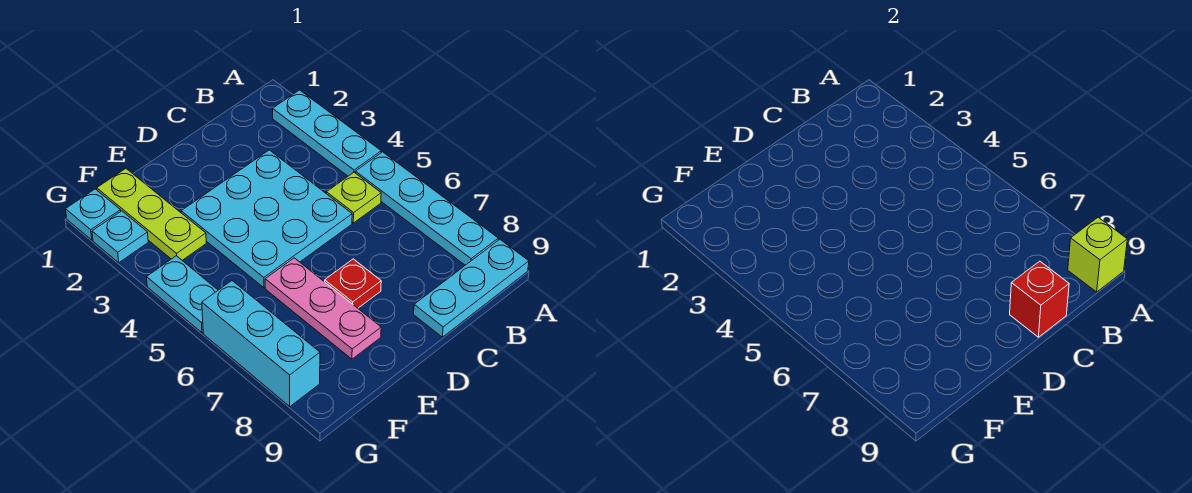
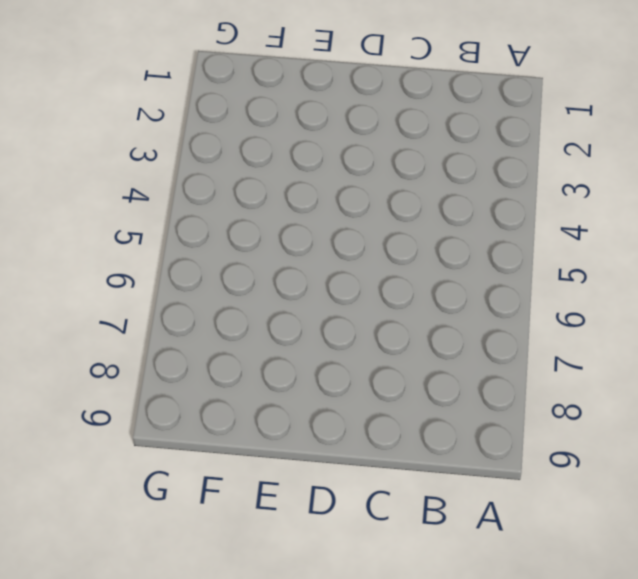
none -> cyan 1x3 plate [273,90,381,176]
none -> cyan 1x4 plate [355,152,498,265]
none -> cyan 1x3 plate [414,239,529,337]

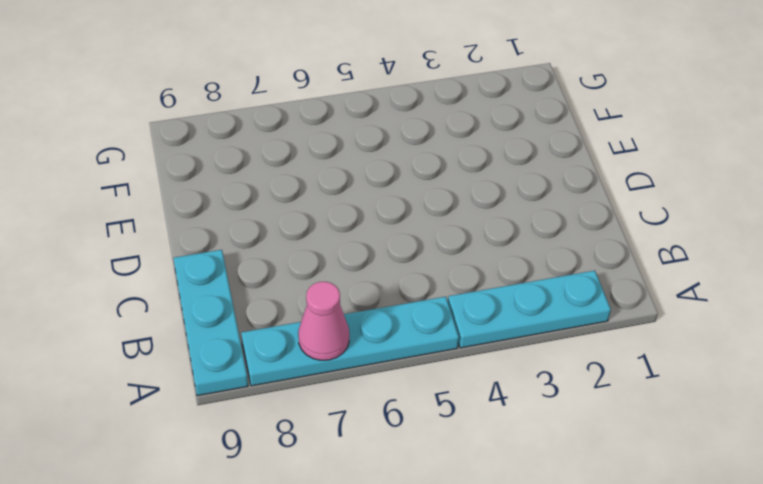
pink 1x1 cone [298,282,349,360] -> none
none -> lime 1x1 plate [326,172,381,223]
none -> cyan 3x3 plate [181,150,352,288]
none -> red 1x1 plate [325,259,381,308]

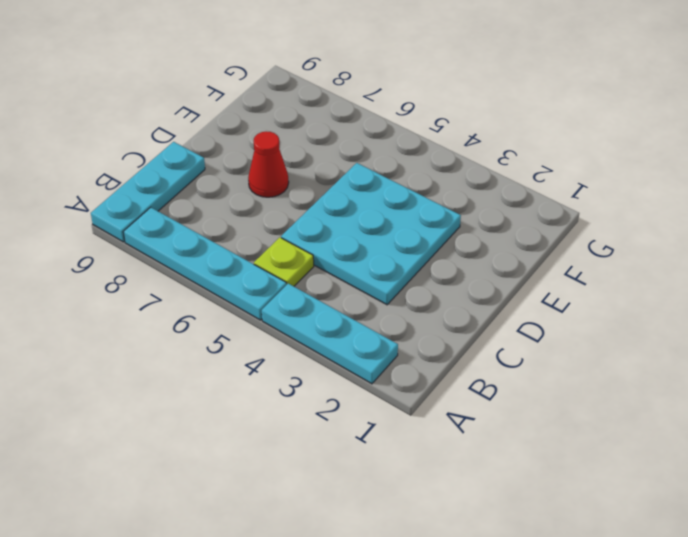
red 1x1 cone [248,131,289,197] -> red 1x1 plate [325,259,381,308]
none -> pink 1x3 plate [265,258,381,359]
none -> lime 1x3 plate [97,169,206,260]
none -> cyan 1x1 plate [66,189,121,240]

